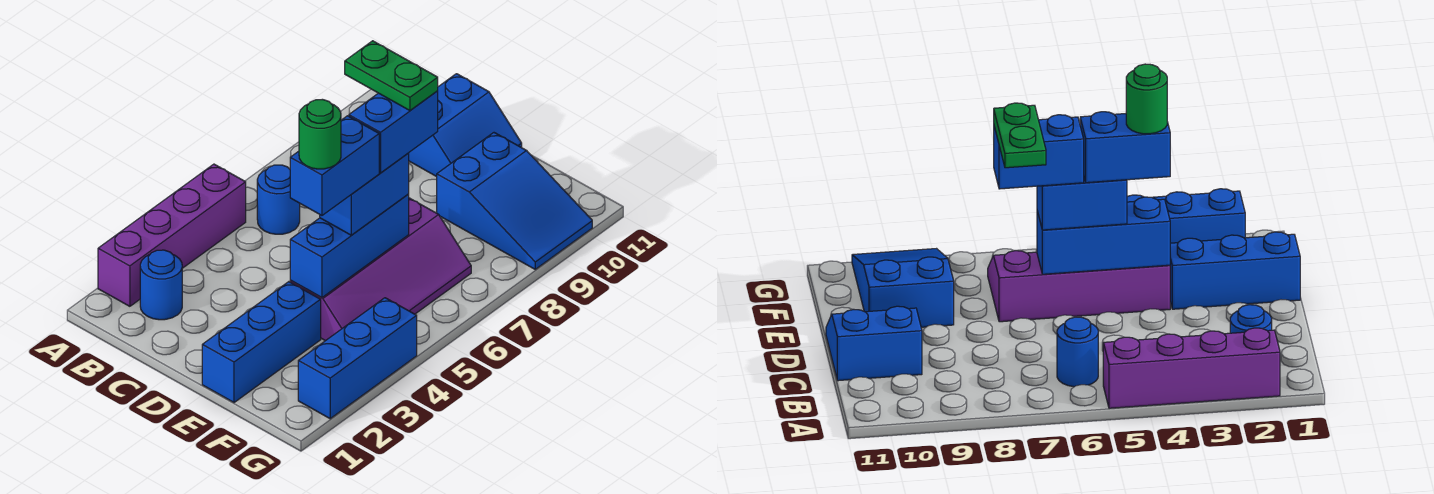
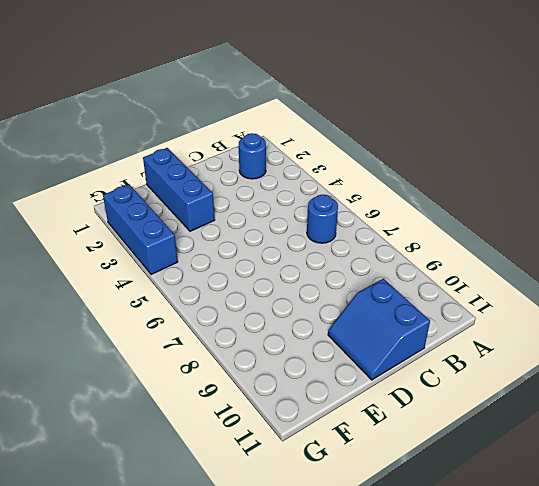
none -> purple 1x4 brick [98,164,246,306]
none -> purple 2x4 slope [290,198,471,341]
none -> blue 2x3 slope [437,133,592,269]

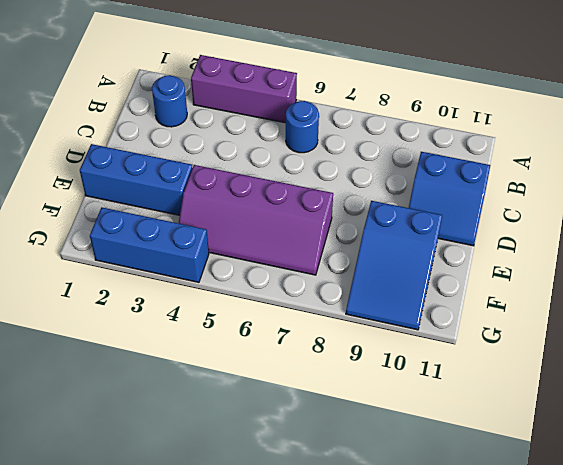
purple 1x3 brick [191,55,297,123] -> purple 1x4 brick [98,164,246,306]
none -> blue 1x3 brick [290,195,409,298]
none -> blue 1x2 brick [320,154,409,235]
none -> blue 1x2 brick [290,116,379,215]

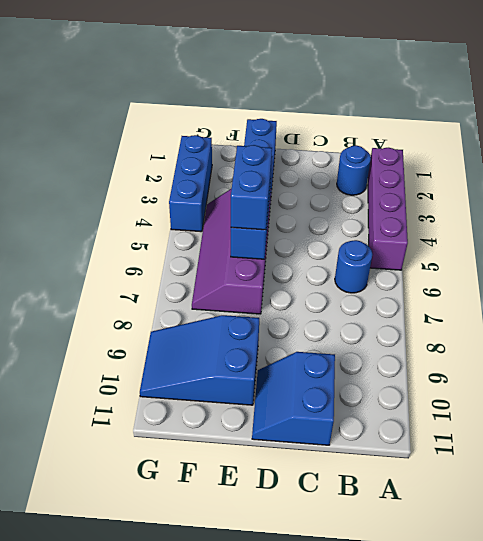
none -> blue 1x2 brick [290,116,379,215]
none -> blue 1x2 brick [349,91,438,173]
none -> green 1x2 plate [345,41,438,111]

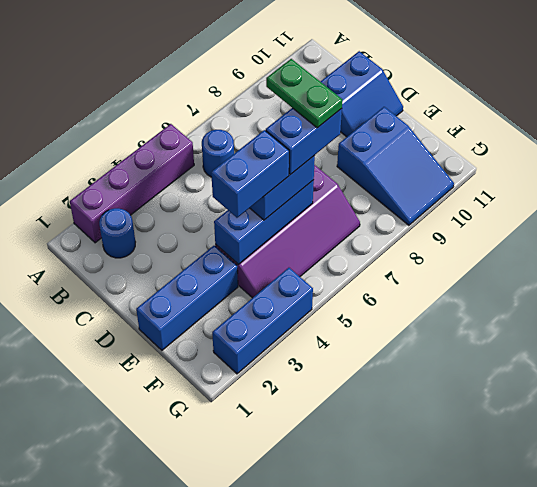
none -> green 1x1 round brick [299,99,341,169]

